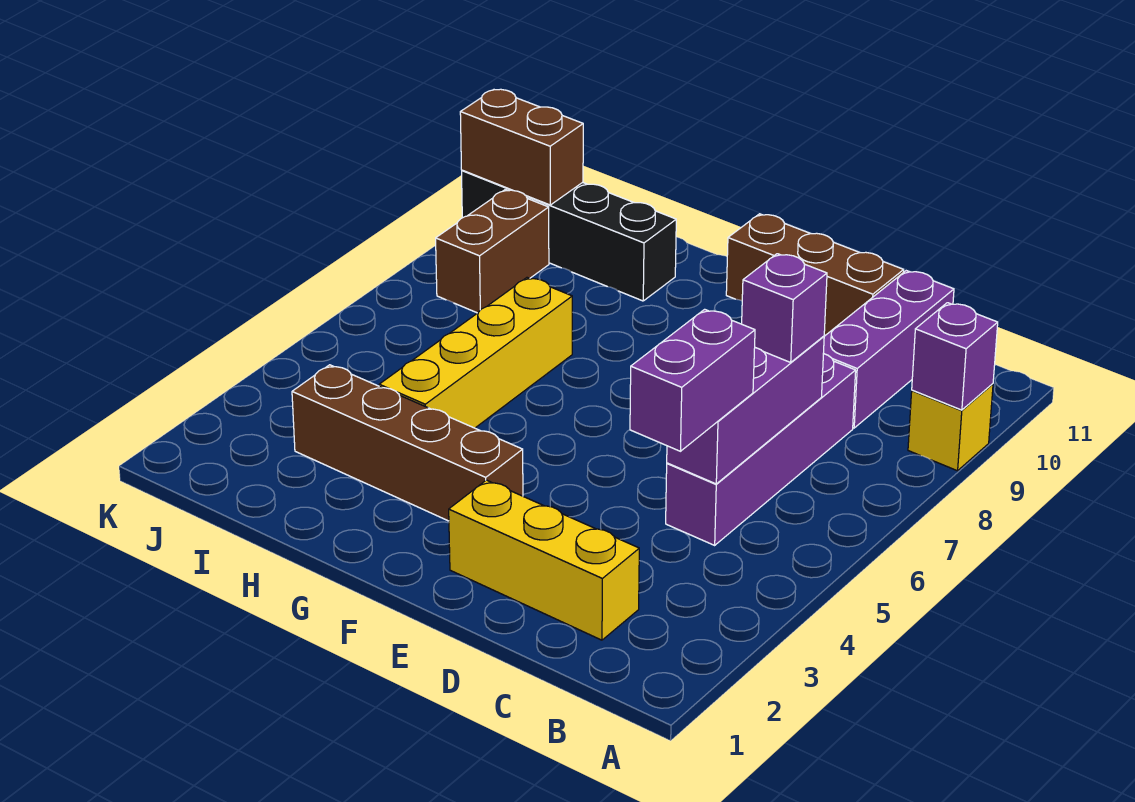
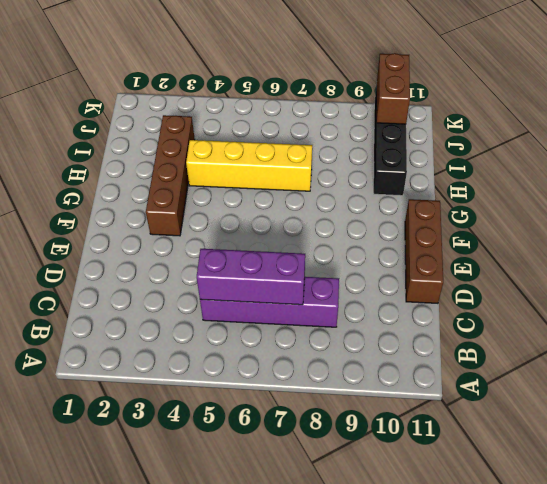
none -> yellow 1x1 brick [908,384,993,471]
none -> yellow 1x3 brick [449,480,639,640]
none -> purple 1x3 brick [823,271,954,428]

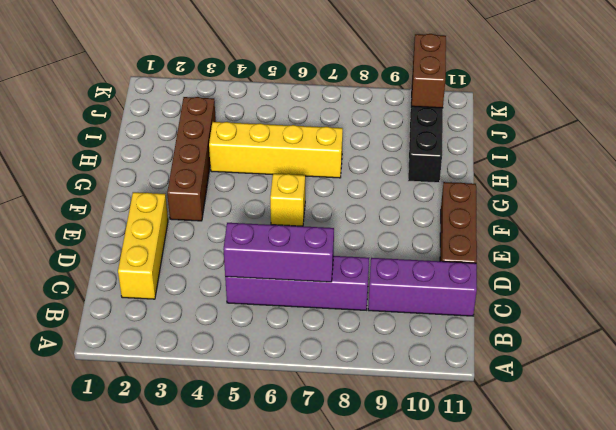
yellow 1x1 brick [270,174,305,226] -> yellow 1x1 brick moved to [908,384,993,471]
none -> brown 1x2 brick [436,190,549,313]
none -> purple 1x1 brick [912,303,998,410]
none -> purple 1x2 brick [630,309,755,451]

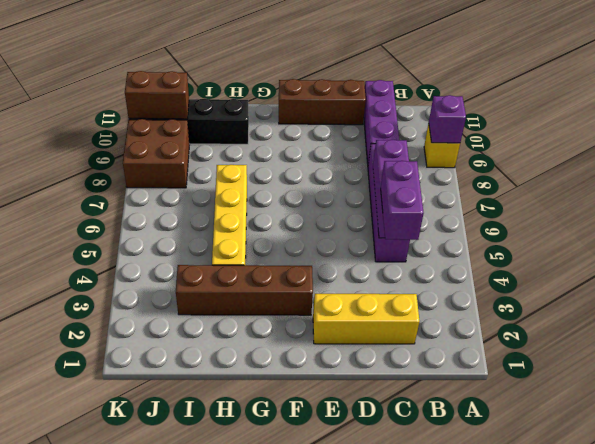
brown 2x2 brick [123,119,189,188] -> brown 1x2 brick [436,190,549,313]
none -> purple 1x1 brick [742,254,827,362]

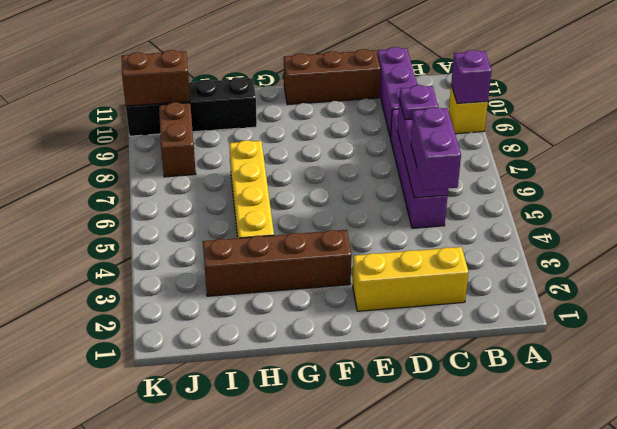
purple 1x1 plate [399,85,438,120] -> purple 1x1 brick [742,254,827,362]

